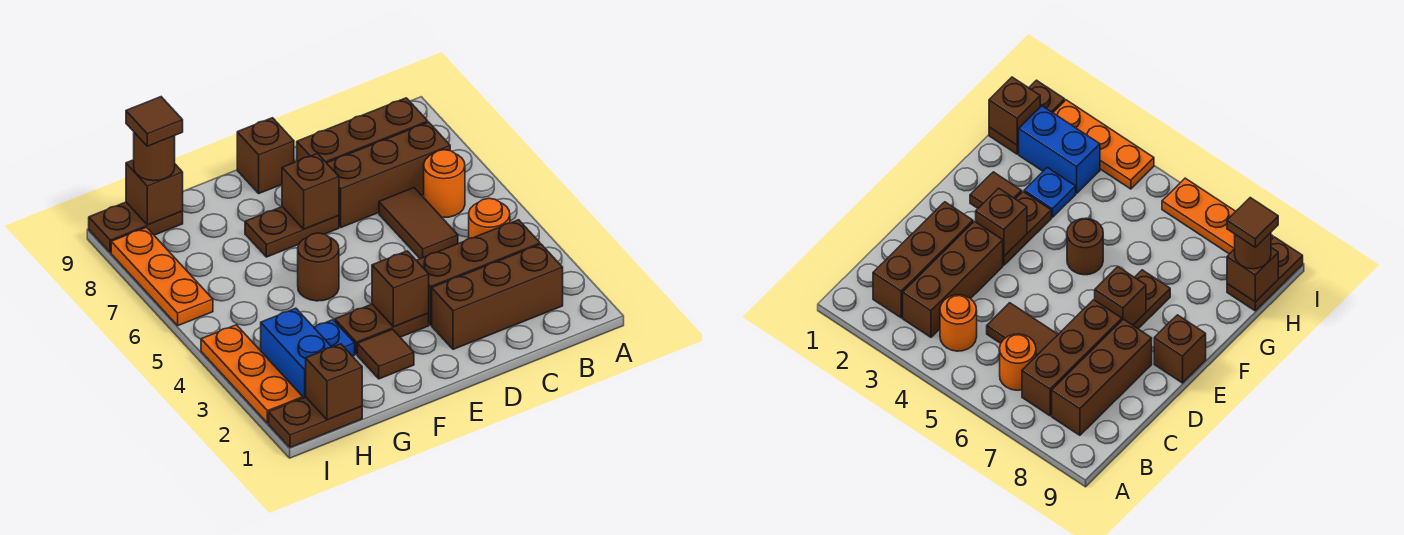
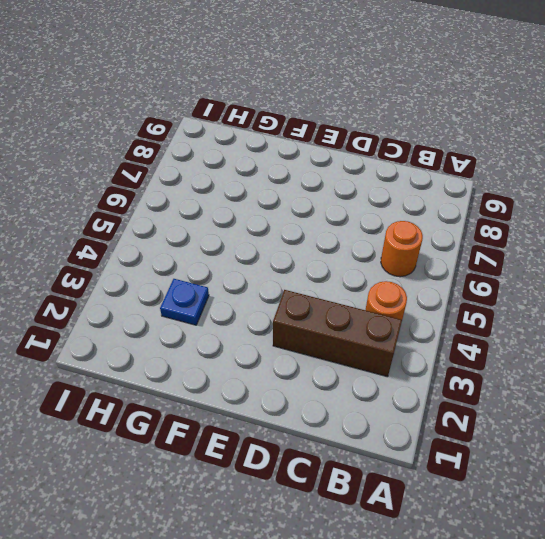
none -> brown 1x3 brick [432,244,563,349]
none -> brown 1x3 brick [327,122,450,227]
none -> brown 1x3 brick [297,98,428,163]

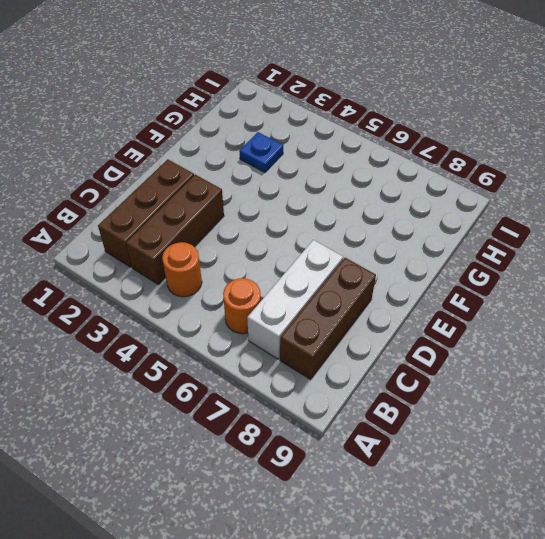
white 1x3 brick [247,240,343,359] -> brown 1x3 brick [327,122,450,227]
none -> brown 1x2 tile [379,188,458,259]
none -> brown 1x2 plate [335,304,429,355]
none -> brown 1x2 plate [245,207,339,257]

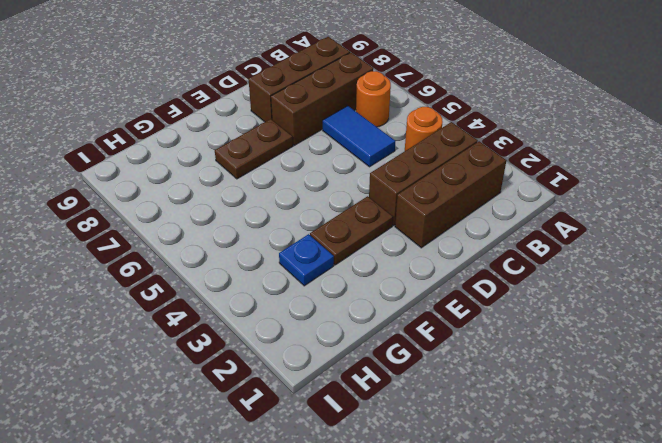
blue 1x2 tile [323,106,395,167] -> brown 1x2 tile [379,188,458,259]
none -> brown 1x1 brick [237,118,294,193]
none -> brown 1x1 tile [357,329,414,379]
none -> brown 1x1 round brick [298,233,339,301]

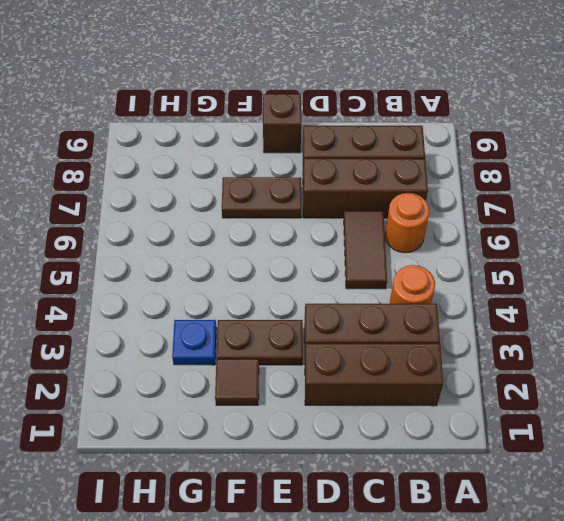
none -> brown 1x1 round brick [298,233,339,301]
none -> brown 1x2 plate [269,397,362,448]
none -> blue 1x2 brick [261,308,331,398]

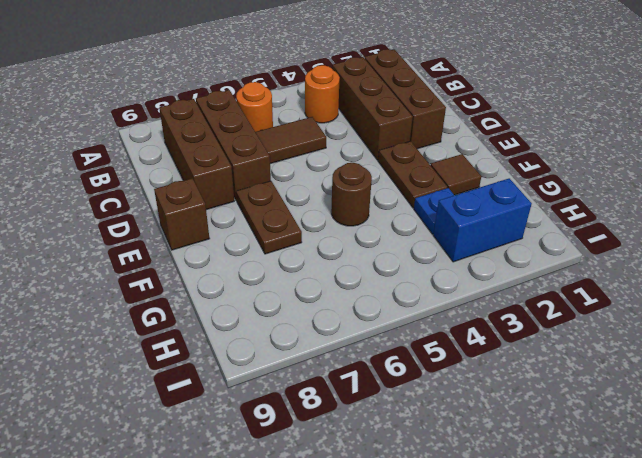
none -> brown 1x2 plate [269,397,362,448]
none -> brown 1x2 plate [89,202,183,253]
none -> orange 1x3 plate [201,325,303,423]

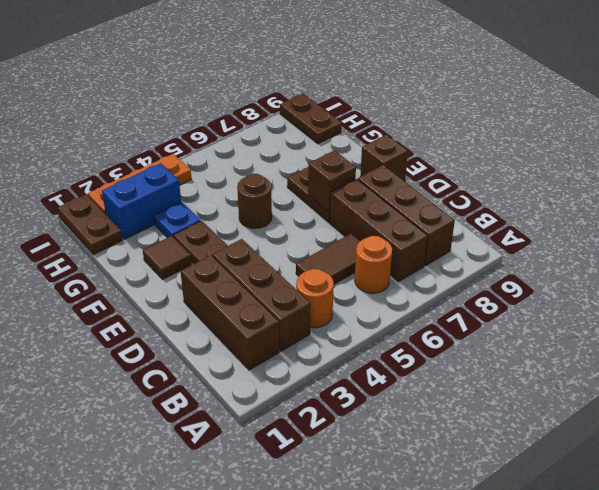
none -> orange 1x3 plate [111,227,213,326]
none -> brown 1x1 brick [372,251,429,327]
none -> brown 1x1 brick [306,344,362,420]

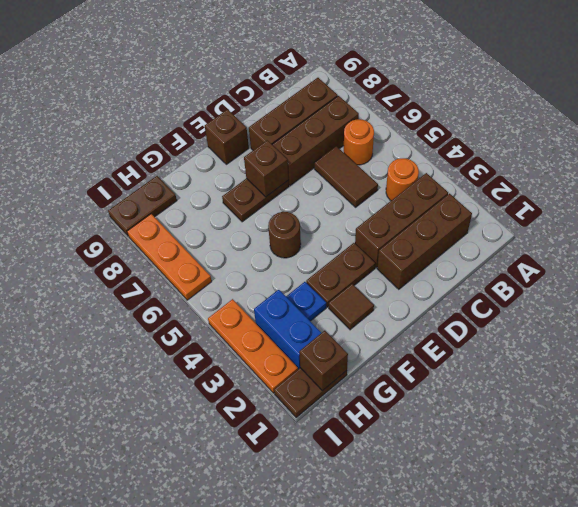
none -> brown 1x1 brick [372,251,429,327]
none -> brown 1x1 brick [126,160,183,225]
none -> brown 1x1 round brick [134,133,175,181]

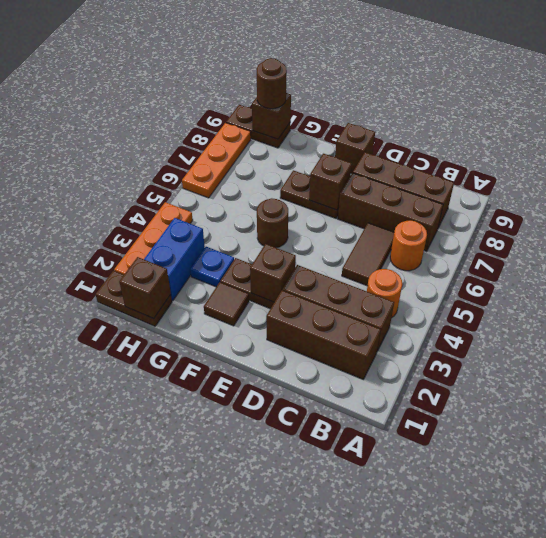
none -> brown 1x1 tile [126,97,183,146]

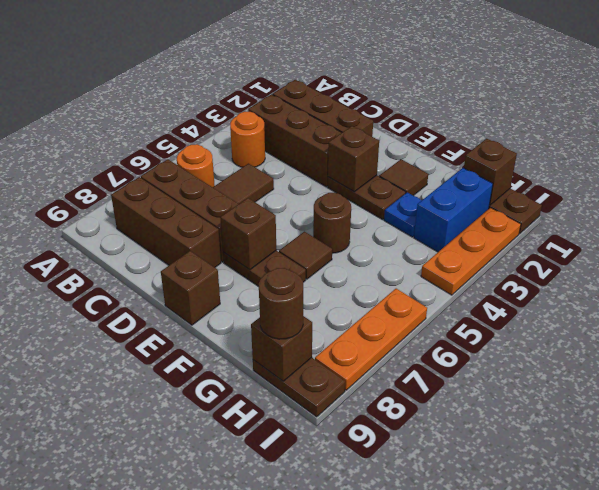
brown 1x1 tile [279,232,332,279] -> brown 1x1 tile moved to [126,97,183,146]

